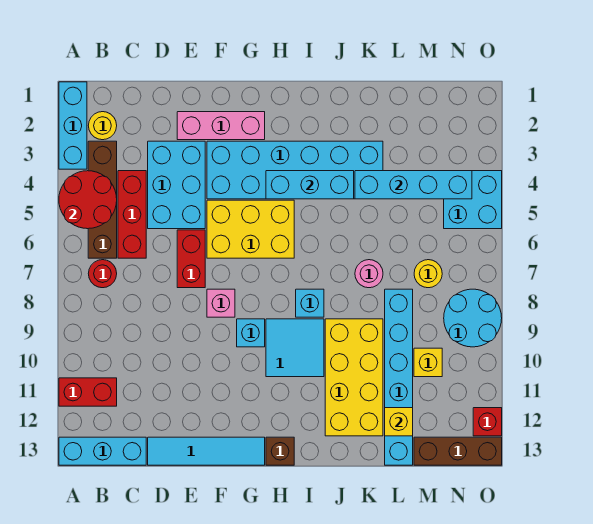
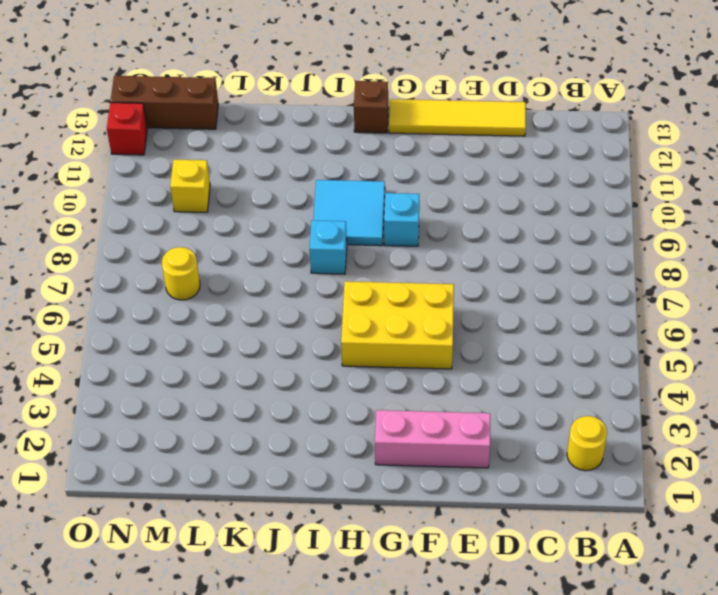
yellow 1x4 tile [389,99,526,136] -> cyan 1x4 tile [148,437,265,465]
none -> cyan 1x3 brick [59,82,87,169]
none -> red 1x2 brick [59,378,117,406]
none -> cyan 1x3 brick [59,437,146,465]
none -> brown 1x4 brick [88,141,117,258]

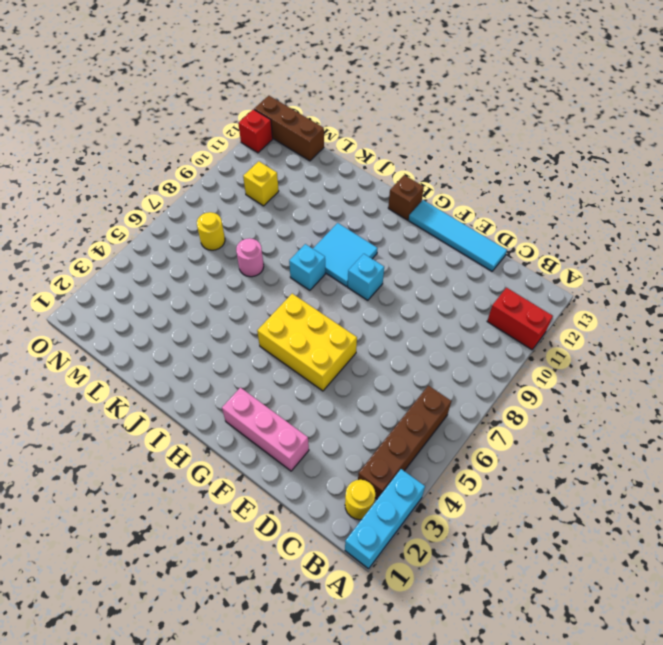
none -> cyan 1x3 brick [59,437,146,465]
none -> red 1x1 round brick [88,260,117,288]
none -> red 1x3 brick [118,171,146,258]
none -> cyan 2x3 brick [148,141,205,229]

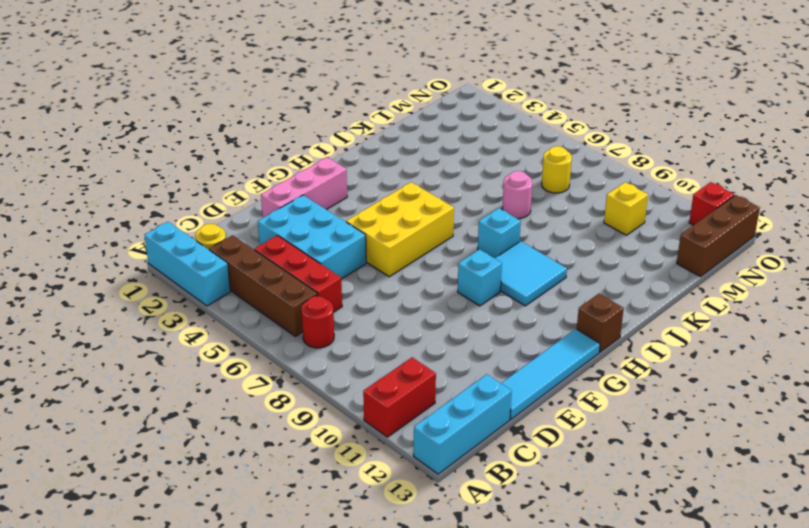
none -> red 1x2 brick [177,230,205,288]
none -> cyan 2x6 brick [207,141,383,199]
none -> pink 1x1 brick [207,289,235,317]
none -> yellow 2x4 brick [325,319,383,436]

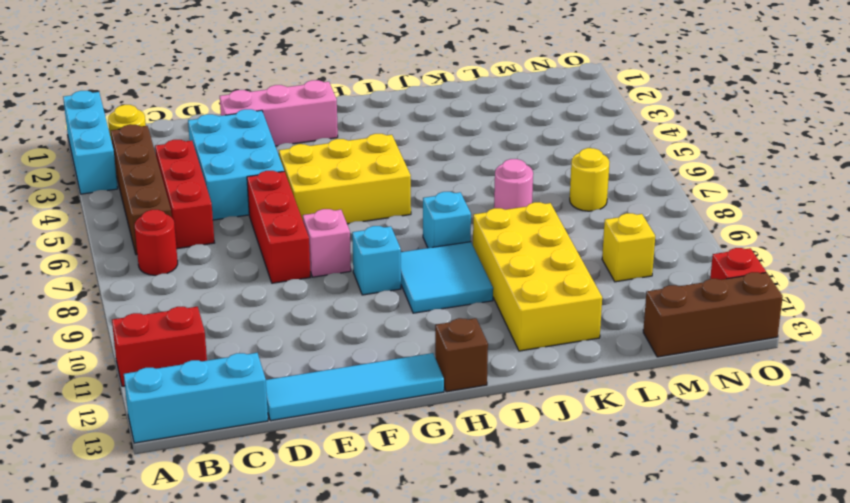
red 1x3 brick [247,171,310,283] -> red 1x2 brick [177,230,205,288]
none -> cyan 2x6 brick [207,141,383,199]
none -> cyan 1x6 brick [385,289,413,465]
none -> cyan 2x2 brick [444,171,502,229]
none -> cyan 2x2 round brick [444,289,502,347]

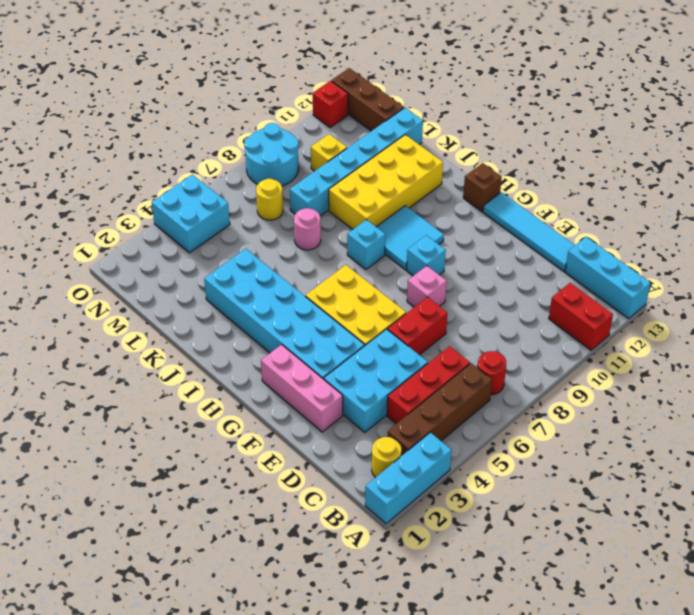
none -> red 2x2 round brick [59,171,117,229]
none -> cyan 1x3 brick [266,171,354,199]
none -> cyan 1x4 brick [355,171,472,199]
none -> yellow 1x1 brick [385,408,413,436]

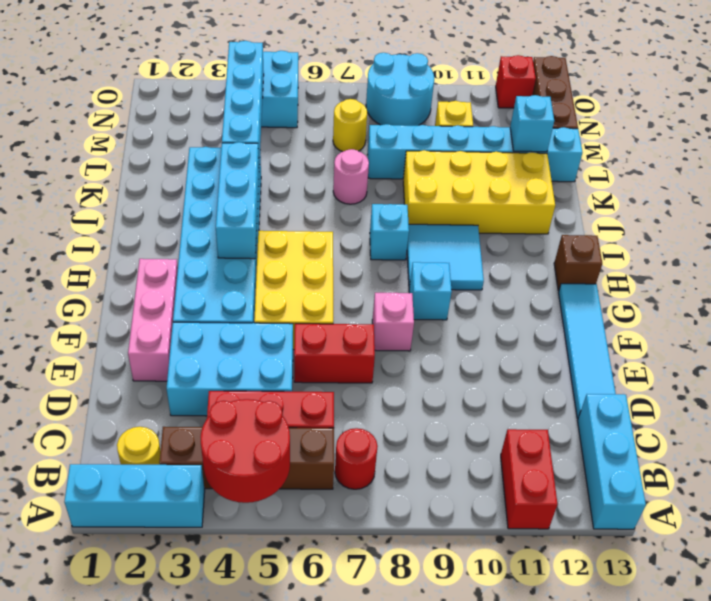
cyan 1x1 brick [510,95,554,152] -> yellow 1x1 brick [385,408,413,436]

